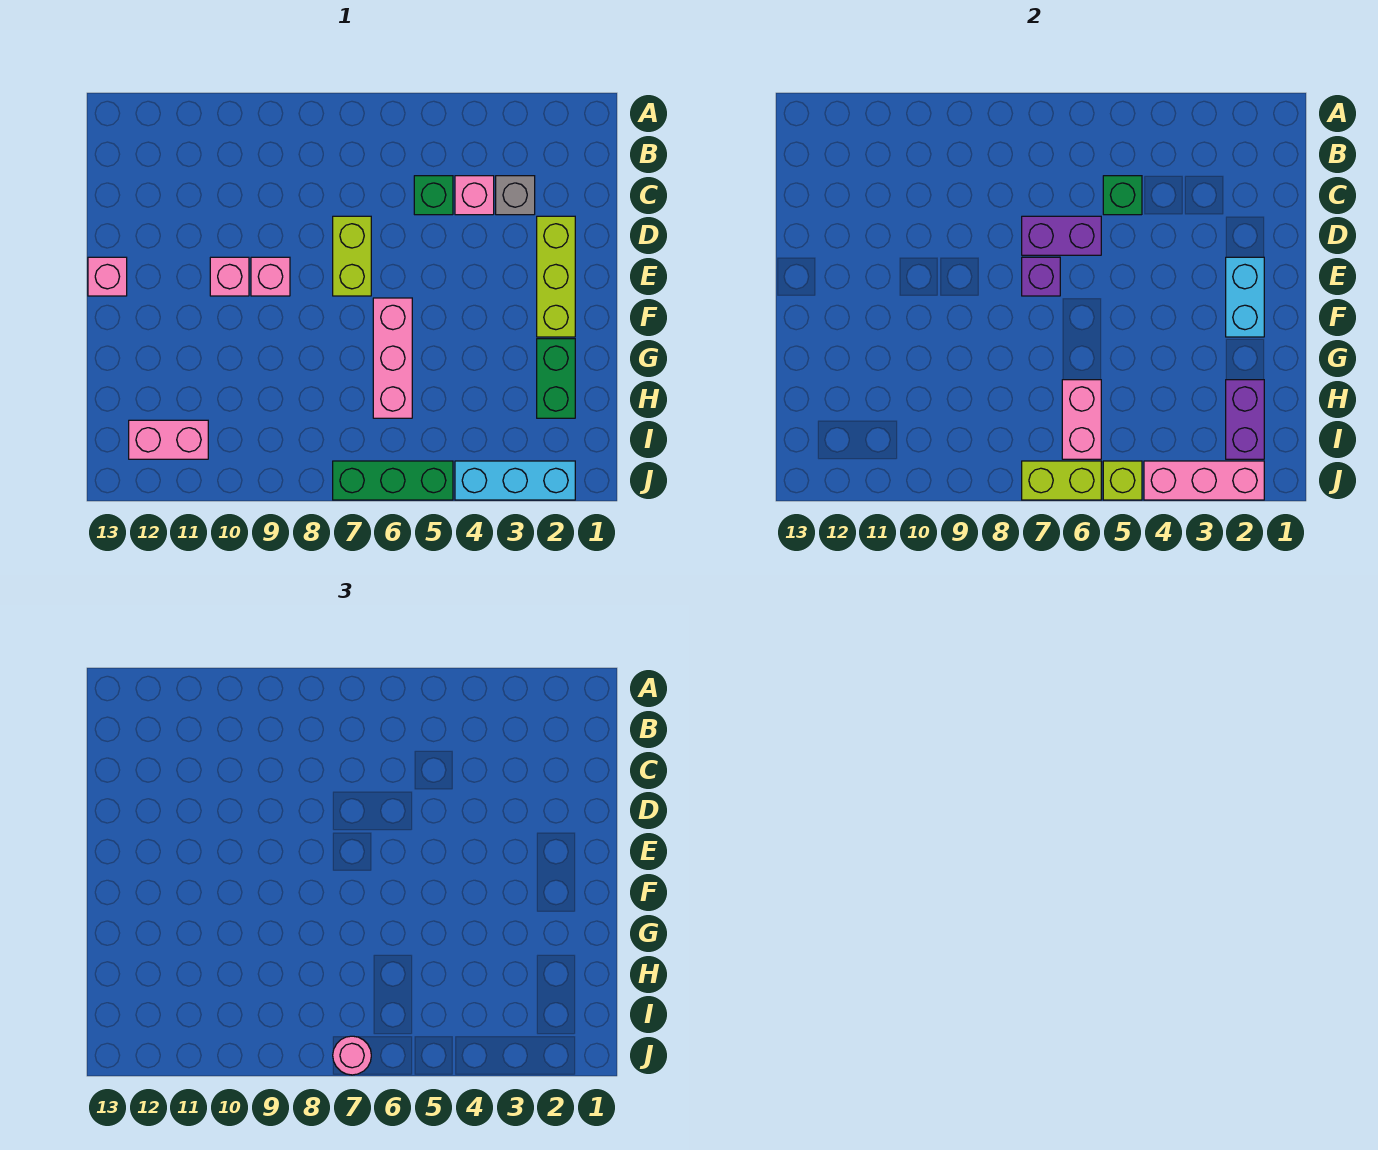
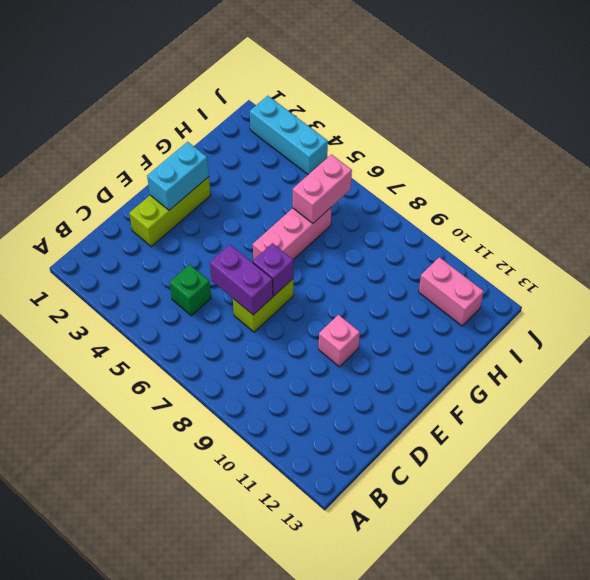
none -> grey 1x1 brick [496,176,535,215]
none -> pink 1x1 brick [455,176,494,215]
none -> pink 1x1 brick [251,257,290,296]

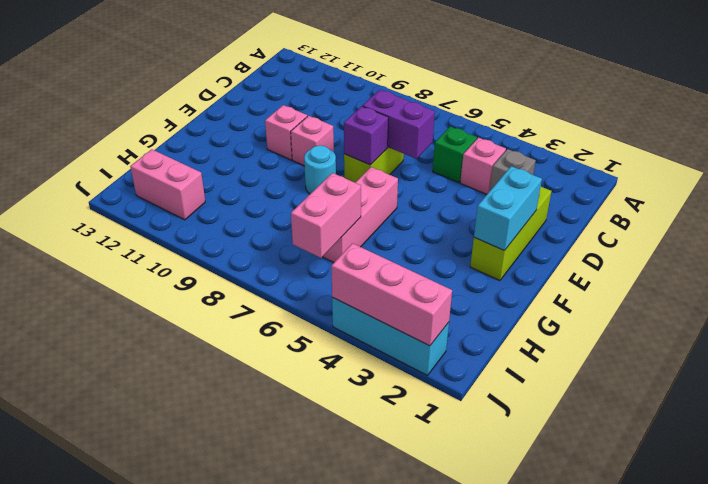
cyan 1x1 round brick [304,145,336,194] -> none
none -> pink 1x1 brick [88,257,127,296]
none -> green 1x2 brick [537,339,575,418]
none -> green 1x3 brick [333,461,453,500]

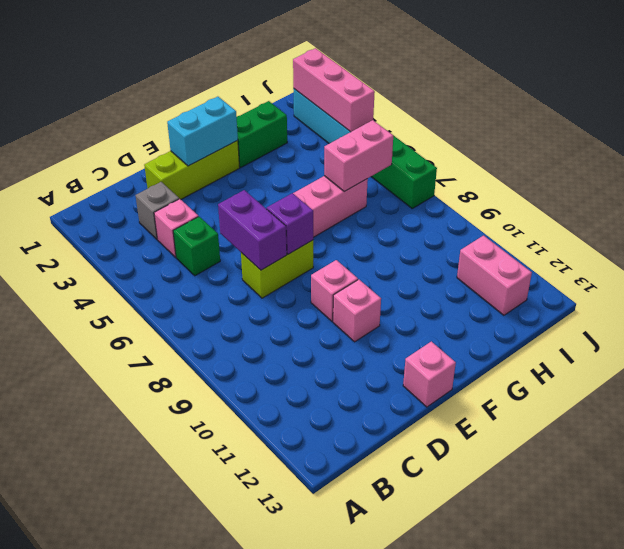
none -> green 1x1 brick [1103,176,1142,215]
none -> purple 1x2 brick [1226,380,1264,459]
none -> lime 1x1 brick [1103,461,1142,500]

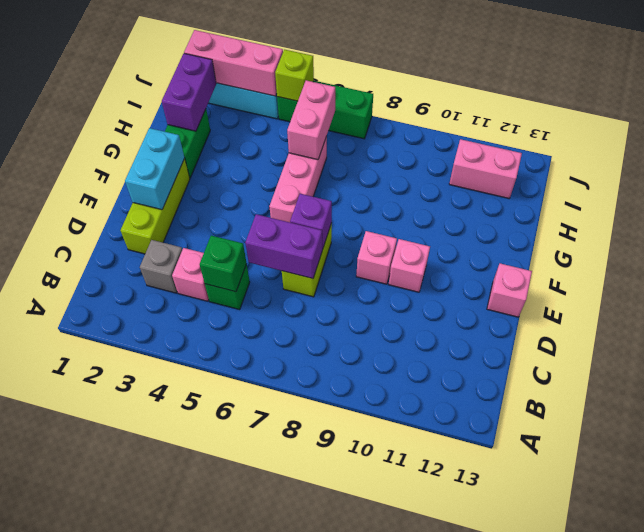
none -> lime 1x2 brick [1022,461,1101,500]
none -> pink 1x1 round brick [333,1036,371,1075]

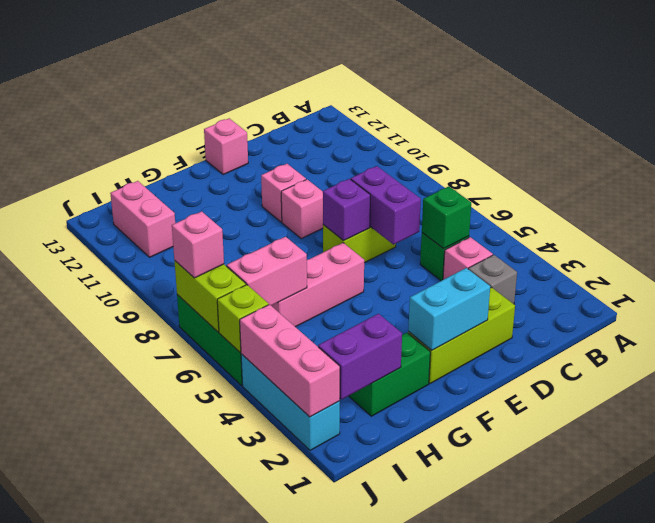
pink 1x1 brick [172,211,224,278] -> pink 1x1 round brick [333,1036,371,1075]

